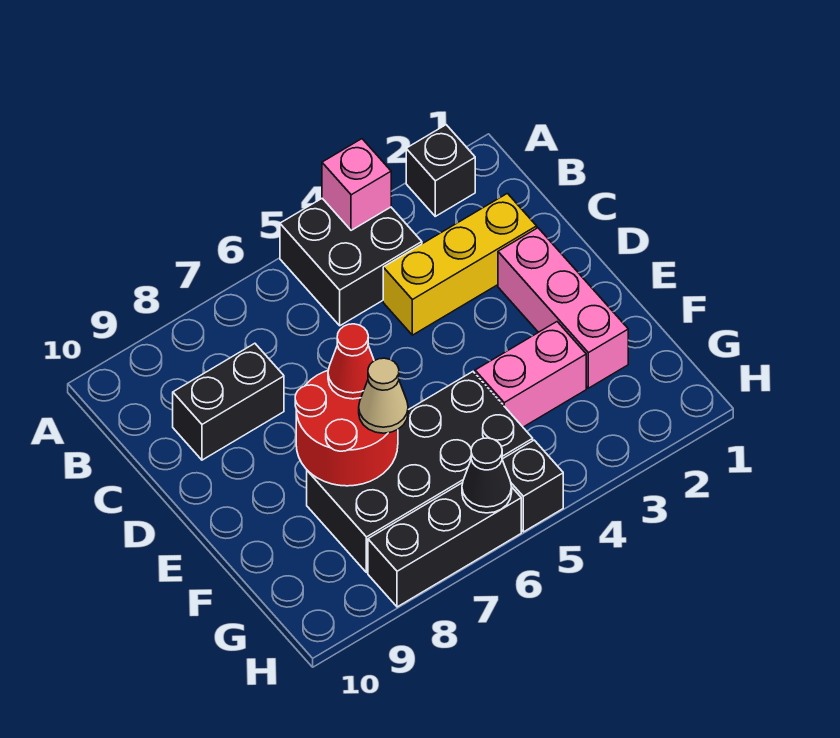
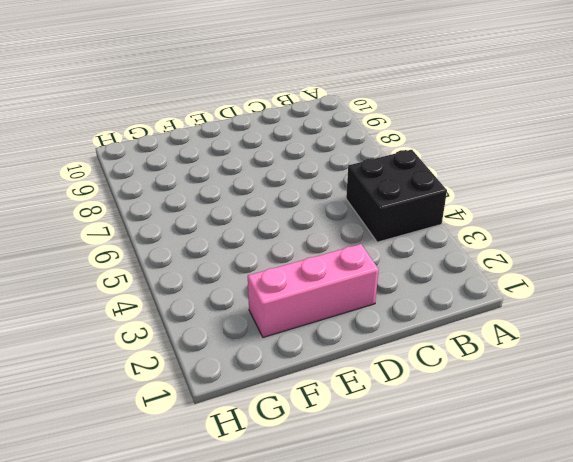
none -> black 1x1 brick [406,125,475,216]
none -> yellow 1x3 brick [383,193,537,335]
none -> black 1x2 brick [173,343,284,460]

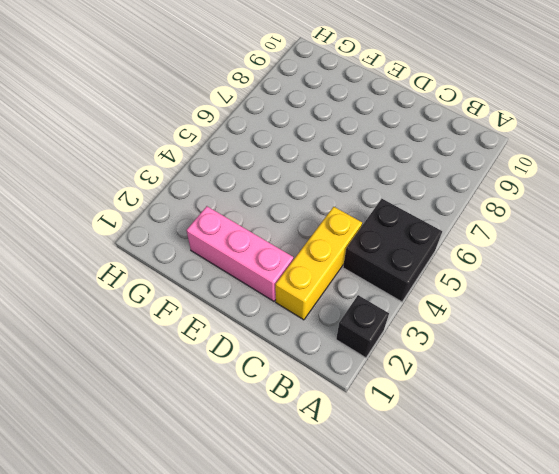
none -> black 1x2 brick [173,343,284,460]
none -> pink 1x2 brick [475,322,586,427]
none -> black 2x4 brick [307,372,533,573]

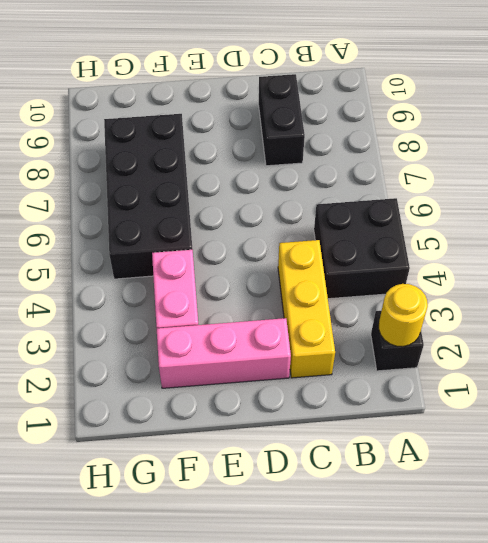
yellow 1x1 round brick [379,284,428,347] -> none
none -> black 1x1 brick [502,440,563,532]
none -> black 1x3 brick [368,483,521,607]
none -> pink 1x1 brick [322,139,391,230]

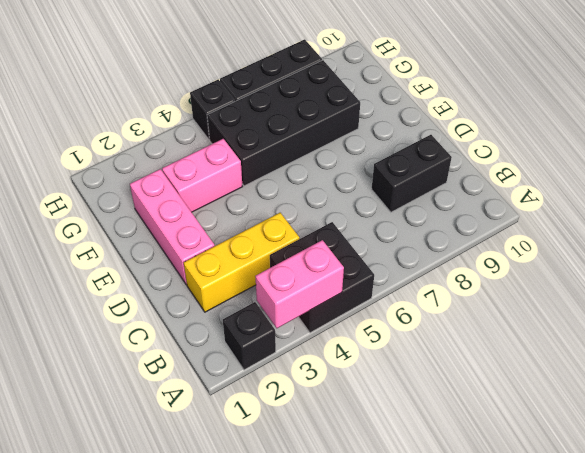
pink 1x2 brick [255,240,344,328] -> pink 1x1 brick [322,139,391,230]
none -> red 2x2 round brick [295,371,398,486]
none -> black 1x1 cone [462,438,512,513]
none -> red 1x1 cone [328,324,374,399]

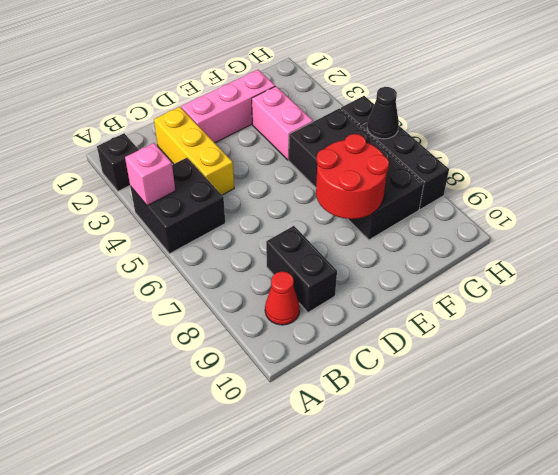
red 1x1 cone [265,271,300,325] -> red 1x1 cone moved to [328,324,374,399]
none -> tan 1x1 cone [359,358,408,433]

